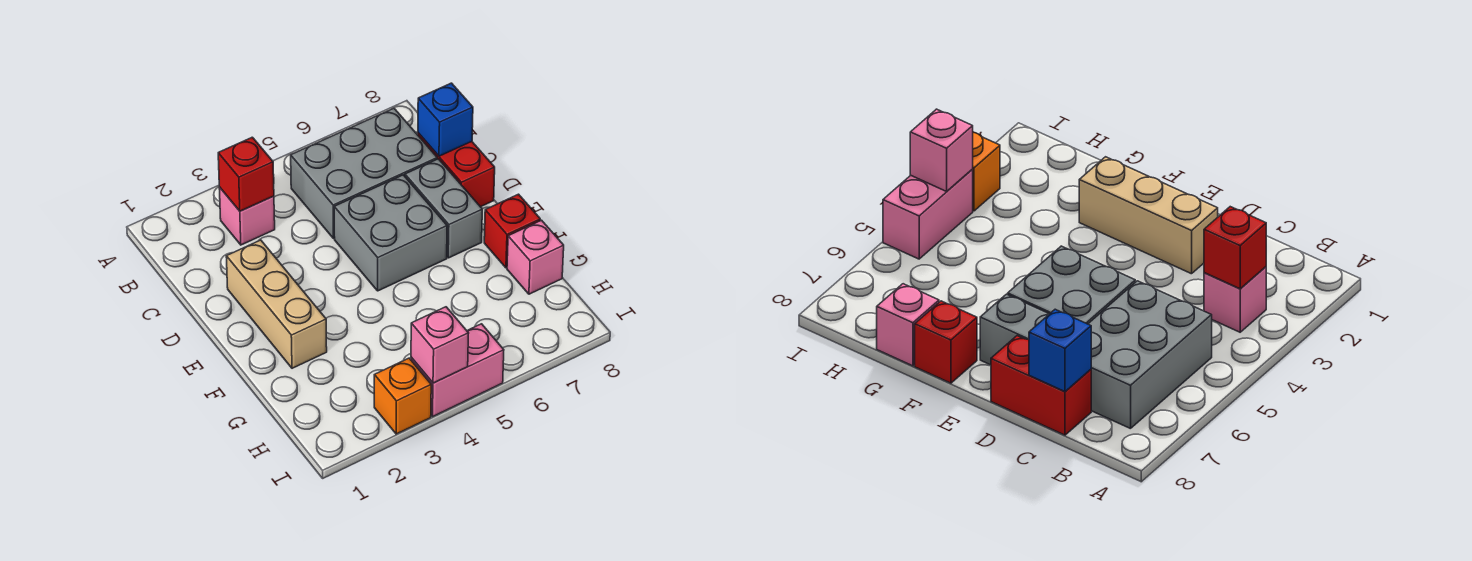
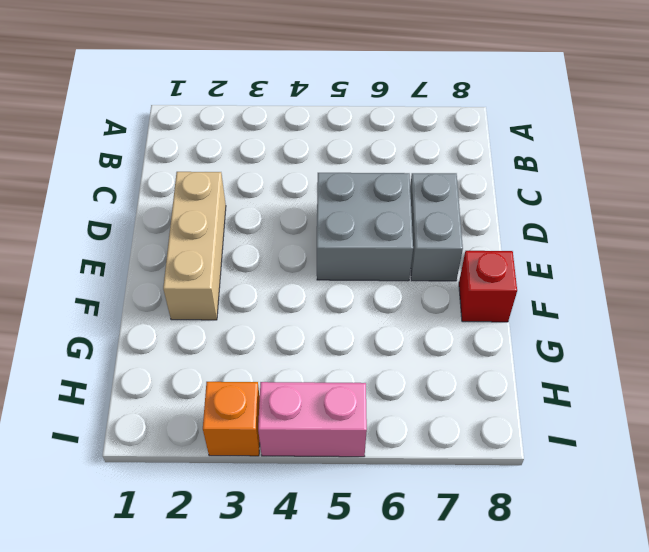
none -> pink 1x1 brick [219,187,275,245]
none -> grey 2x3 brick [291,108,437,239]
none -> red 1x2 brick [418,133,495,207]

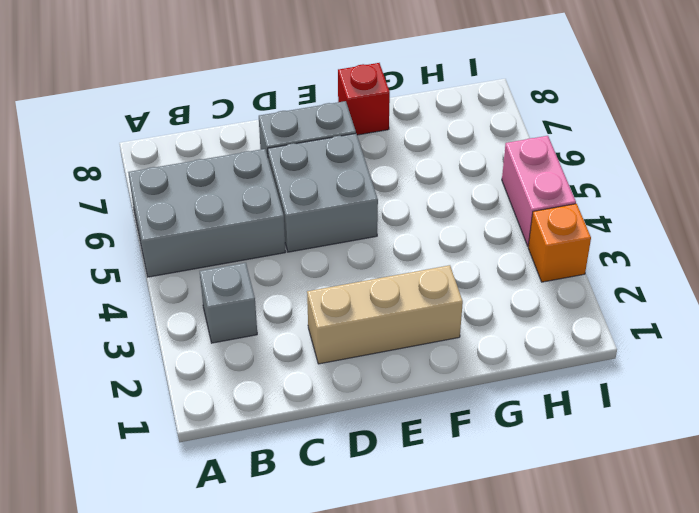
grey 2x3 brick [128,149,285,277] -> grey 2x3 brick turned to [291,108,437,239]
grey 1x1 brick [200,263,257,343] -> pink 1x1 brick [219,187,275,245]
none -> red 1x2 brick [418,133,495,207]
none -> pink 1x1 brick [507,220,564,294]
none -> red 1x1 brick [218,137,274,211]

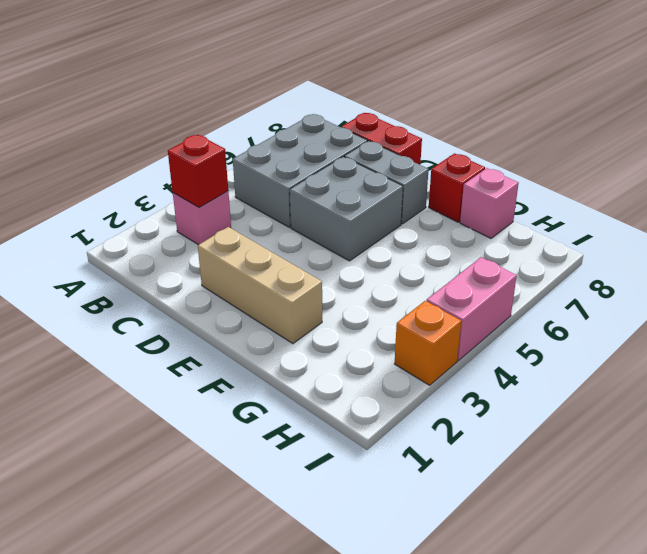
none -> blue 1x1 brick [418,83,473,156]
none -> pink 1x1 brick [411,307,469,383]

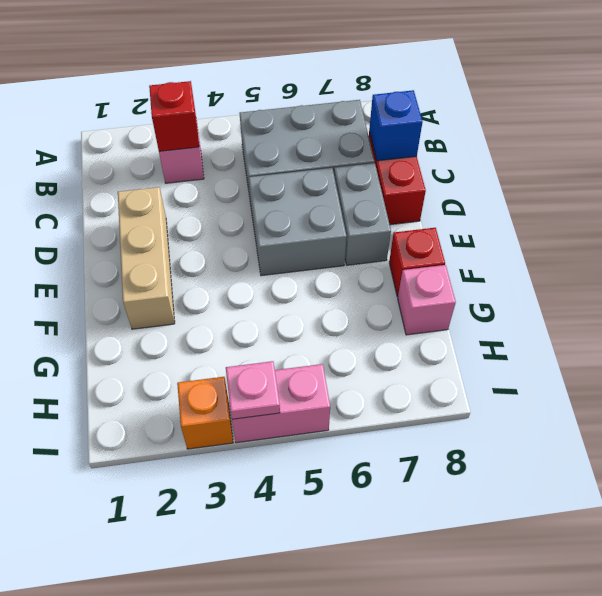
pink 1x1 plate [226,361,280,419] -> pink 1x1 brick [411,307,469,383]

